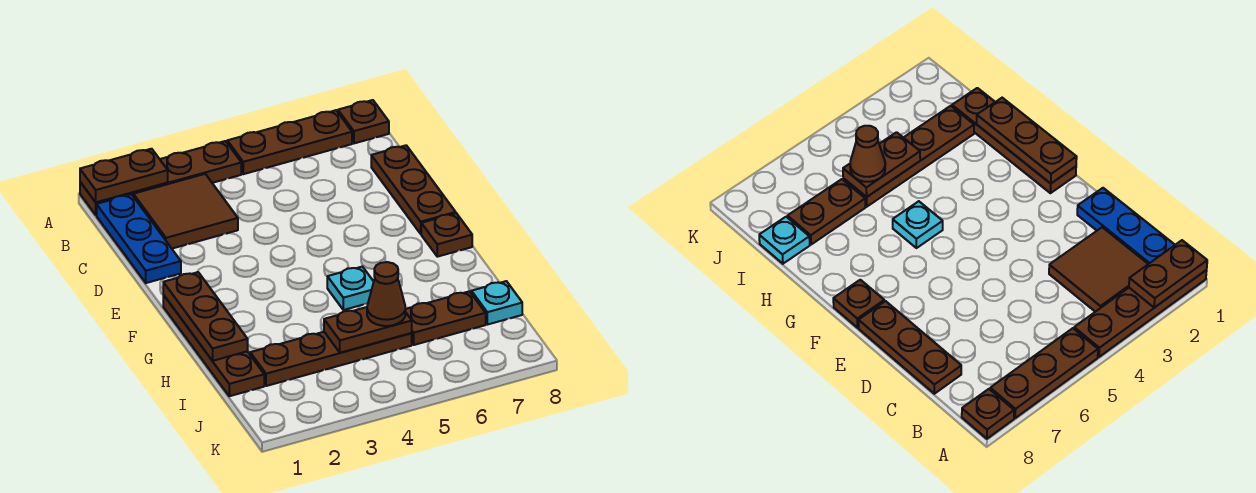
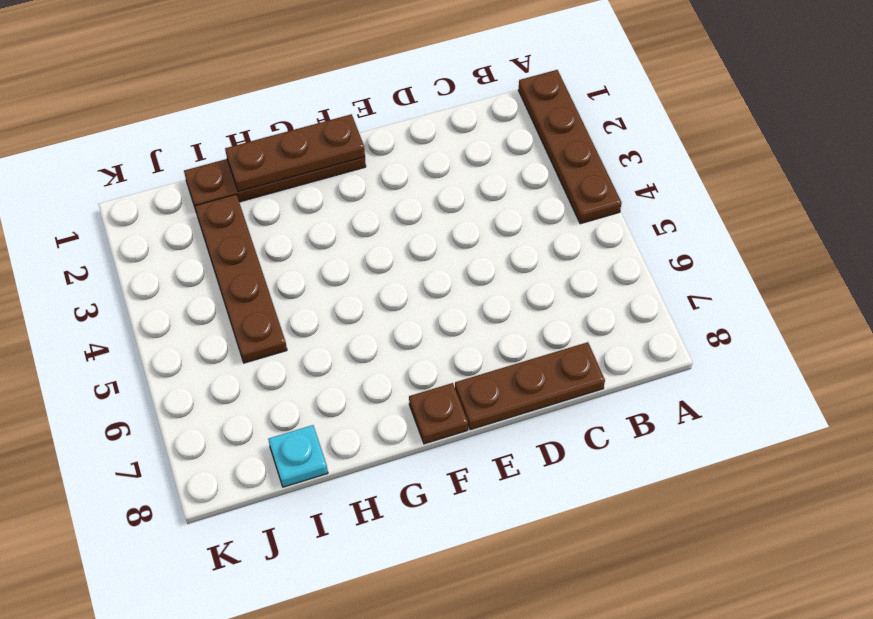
none -> brown 1x3 plate [227,110,352,174]
none -> brown 1x1 plate [338,100,389,143]
none -> blue 1x3 plate [97,194,181,283]

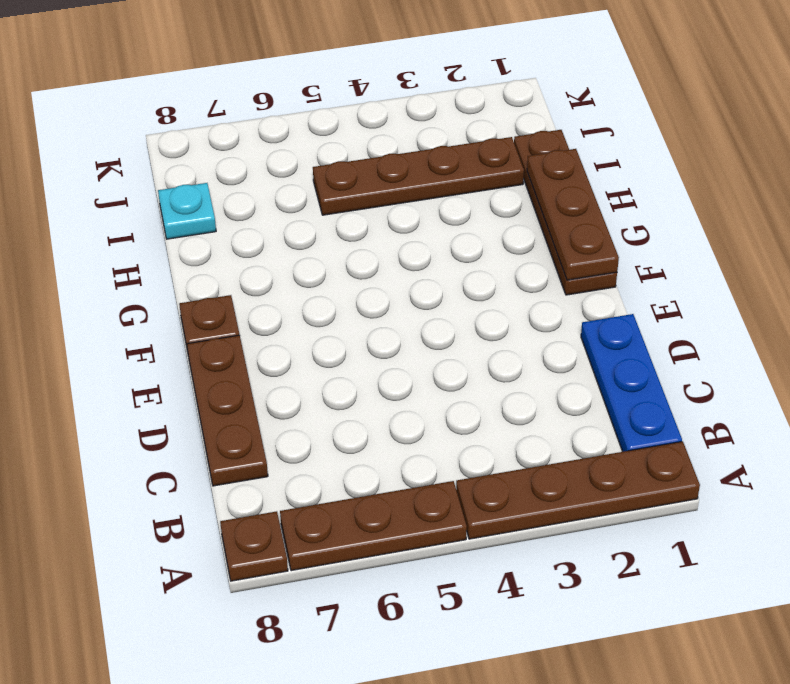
none -> brown 2x2 tile [133,174,238,249]
none -> cyan 1x1 plate [327,267,374,310]
none -> brown 1x2 plate [405,291,486,345]

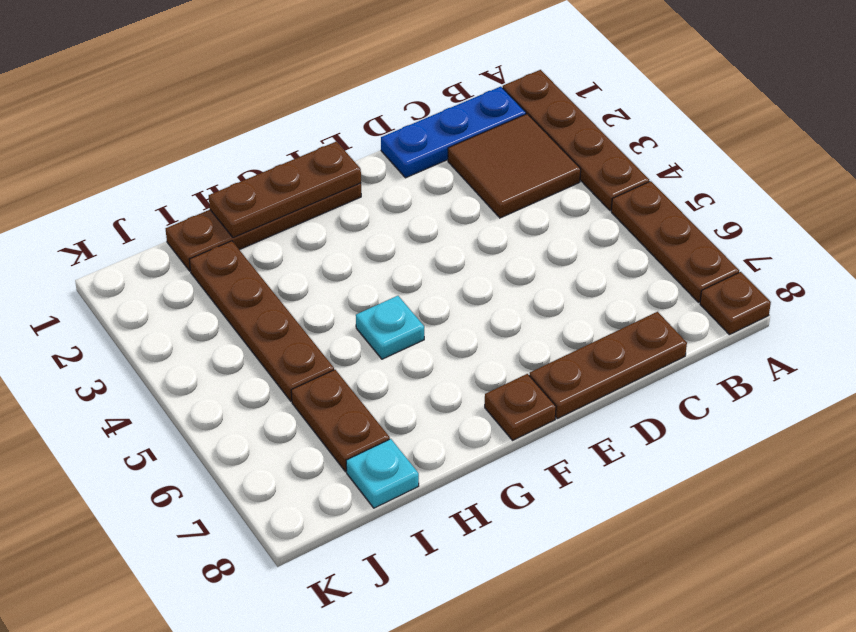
none -> brown 1x2 plate [80,149,168,202]
none -> brown 1x2 plate [324,307,412,353]
none -> brown 1x1 cone [367,262,405,326]

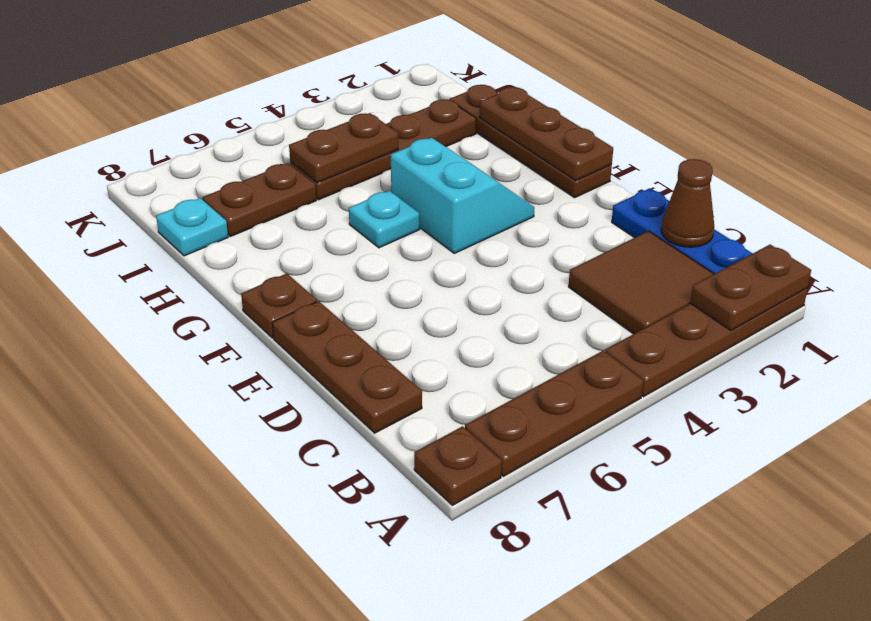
brown 1x1 cone [661,159,714,247] -> brown 1x1 cone moved to [367,262,405,326]
cyan 2x2 slope [391,138,534,253] -> none

